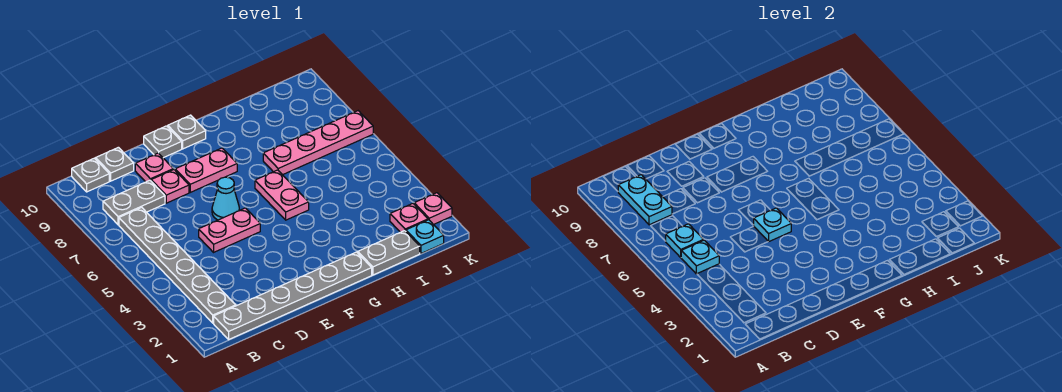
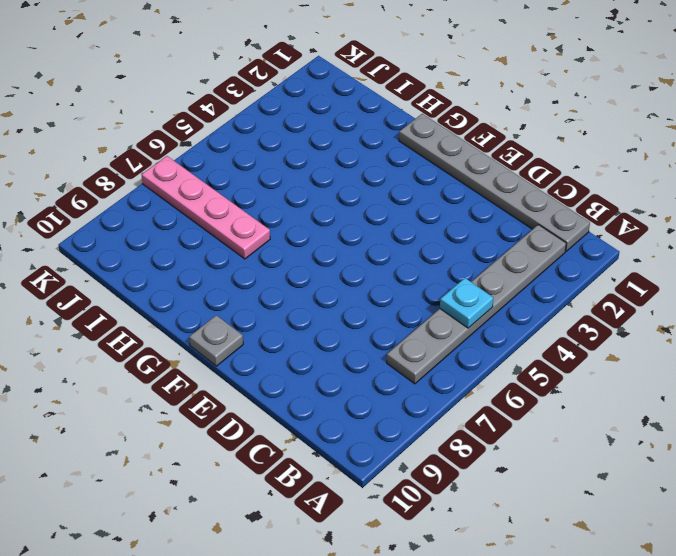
none -> grey 1x2 plate [103,180,165,225]
none -> grey 1x1 plate [72,158,109,192]
none -> grey 1x1 plate [96,147,134,181]

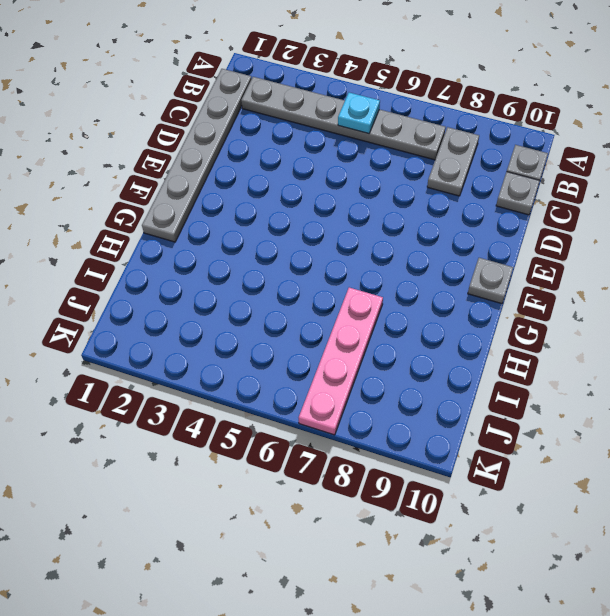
none -> pink 1x2 plate [199,208,260,252]
none -> pink 1x1 plate [151,170,189,203]
none -> pink 1x1 plate [135,153,173,182]

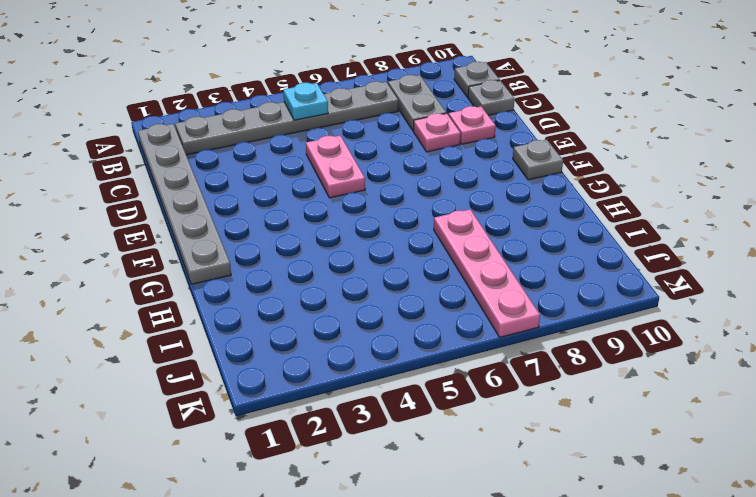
none -> cyan 1x1 cone [212,177,239,220]
none -> pink 1x2 plate [175,148,237,192]
none -> grey 1x1 plate [144,126,182,158]

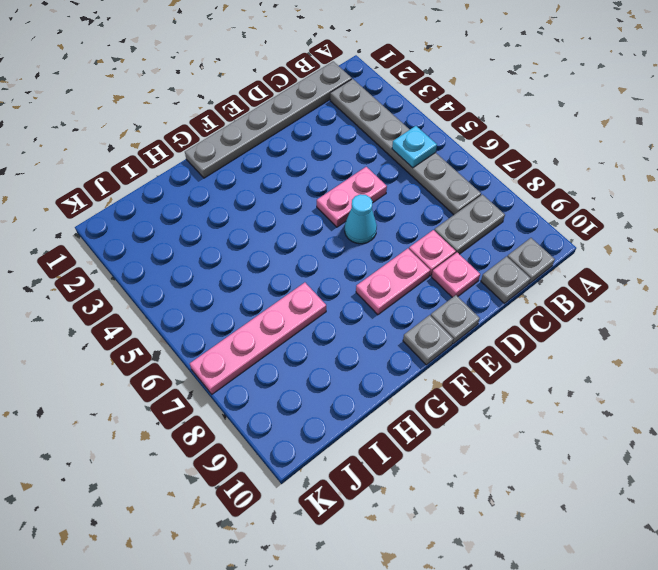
none -> pink 1x2 plate [255,170,309,220]
none -> grey 1x2 plate [358,231,420,275]
none -> cyan 1x1 plate [406,220,444,253]

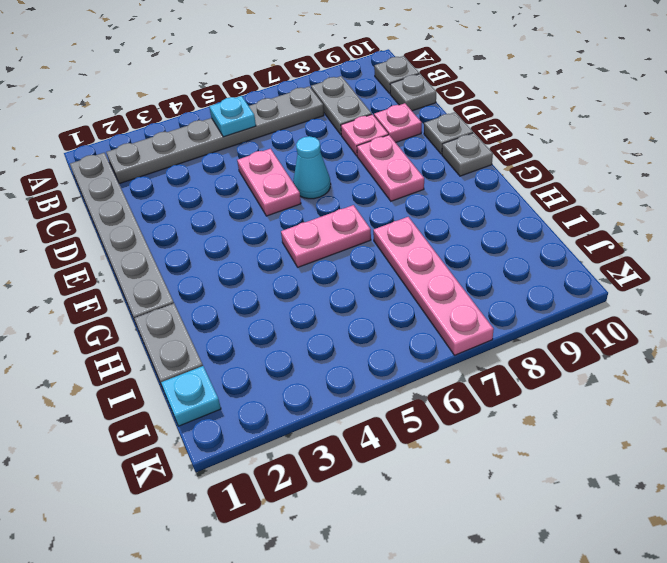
none -> pink 1x1 plate [390,204,428,232]
none -> pink 1x1 plate [414,193,452,225]
none -> cyan 1x1 plate [666,224,704,257]

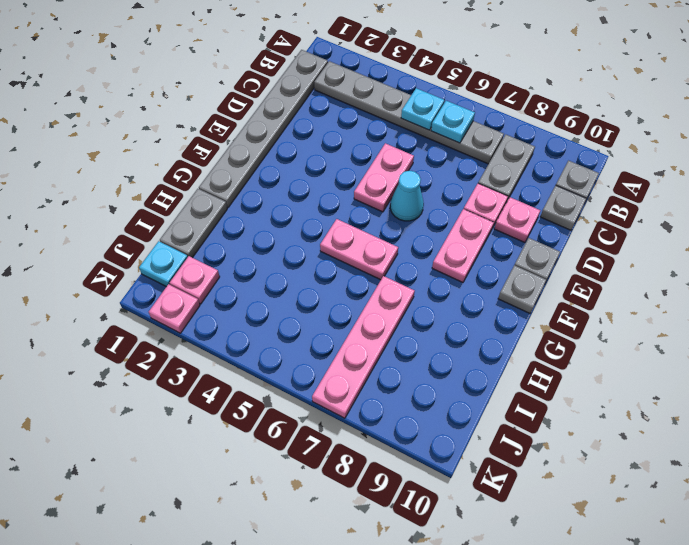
none -> cyan 1x2 plate [618,175,672,225]
none -> cyan 1x1 plate [754,208,791,242]

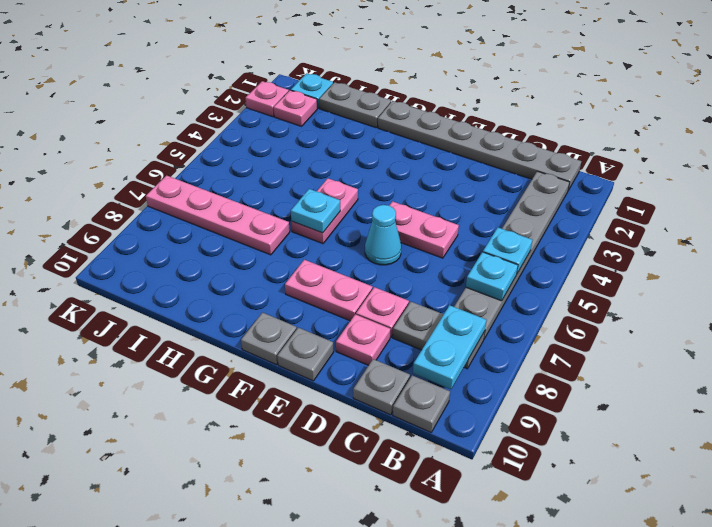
cyan 1x1 plate [291,189,340,233] -> cyan 1x1 plate moved to [754,208,791,242]

